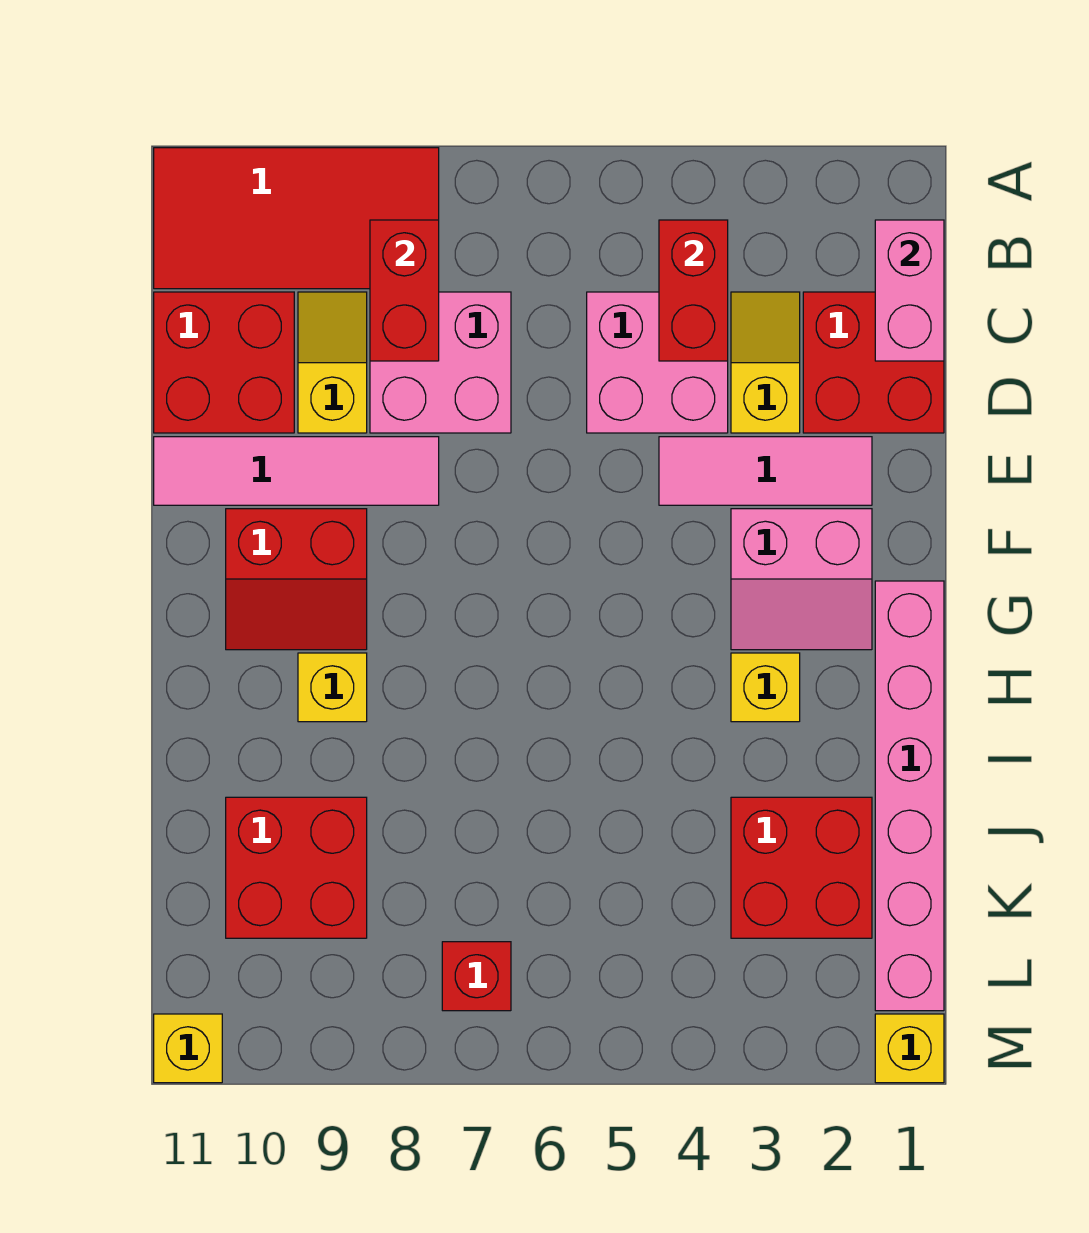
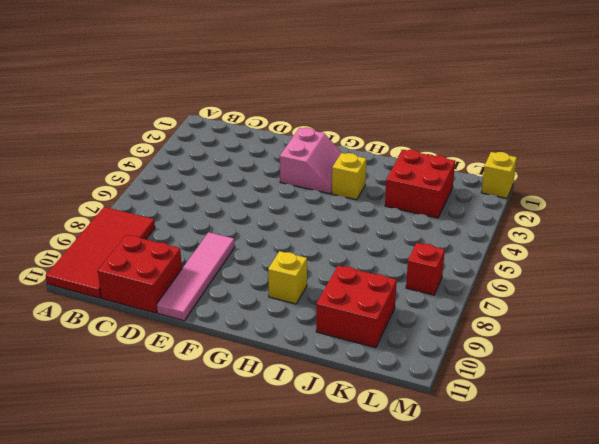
none -> red 2x2 brick [803,292,944,433]
none -> yellow 1x2 slope [731,292,800,433]
none -> pink 2x2 brick [587,292,728,433]

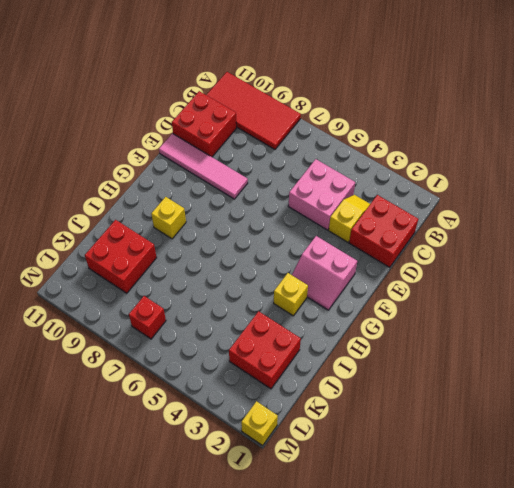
none -> pink 2x2 brick [370,292,511,433]
none -> yellow 1x2 slope [298,292,367,433]
none -> pink 1x3 tile [659,437,872,505]

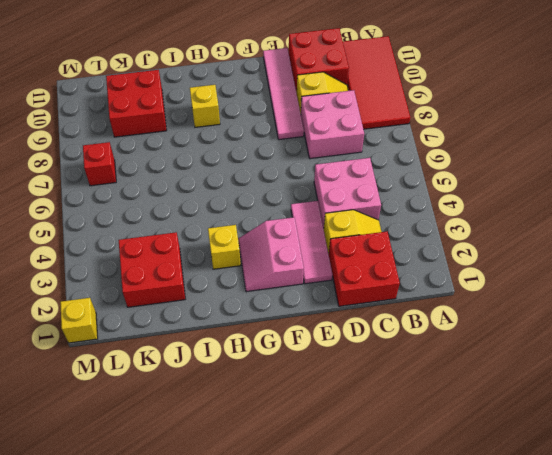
none -> red 2x2 slope [226,509,367,650]
none -> pink 1x6 brick [875,581,944,1011]
none -> yellow 1x1 brick [154,1014,222,1083]

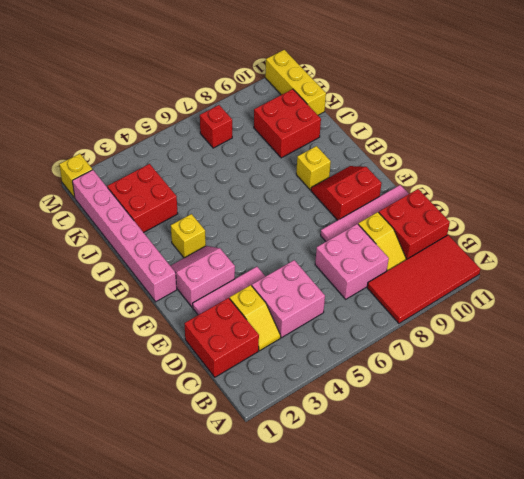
yellow 1x3 brick [265,50,326,115] -> yellow 1x1 brick [154,1014,222,1083]
none -> pink 1x2 brick [875,220,944,361]
none -> red 1x2 brick [659,220,728,361]
none -> red 1x2 brick [370,220,439,361]

